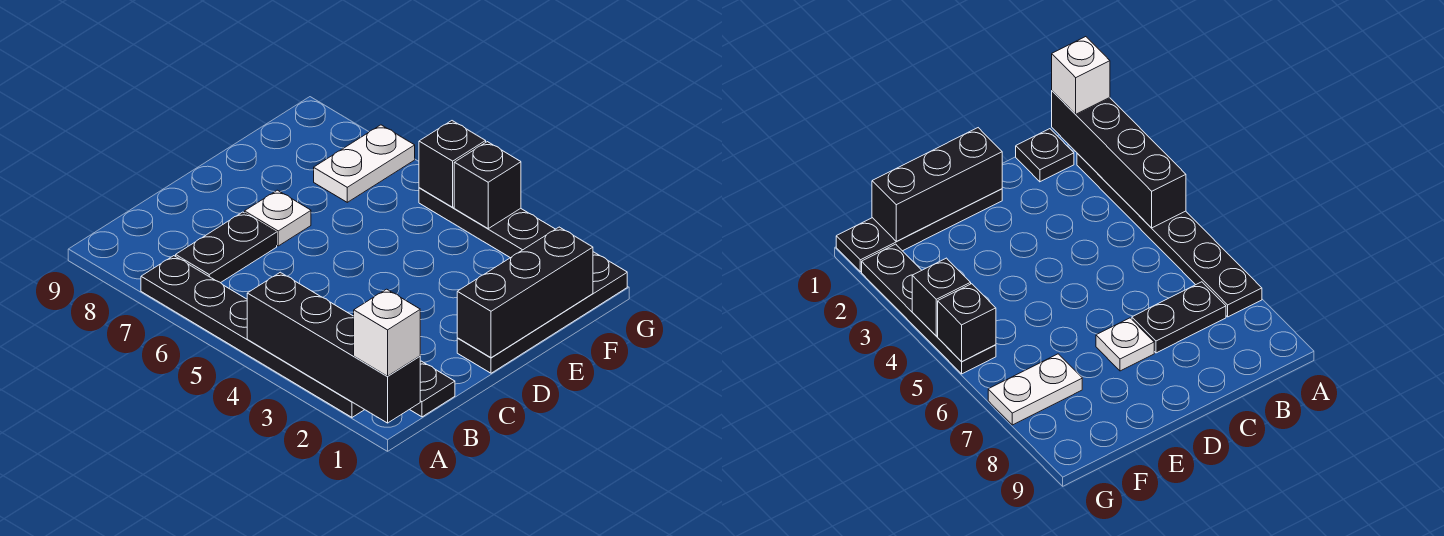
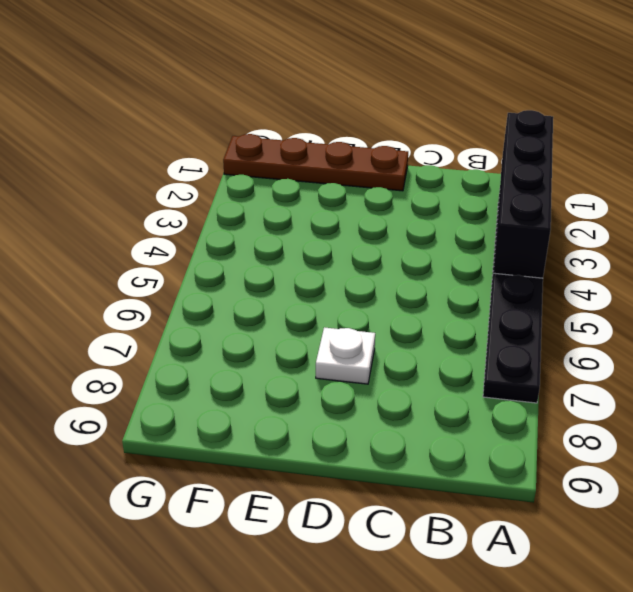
brown 1x4 plate [223,134,408,191] -> black 1x4 plate [457,252,627,373]
none -> black 1x1 plate [410,361,455,417]
none -> black 1x2 plate [176,212,277,283]
none -> white 1x2 plate [314,125,415,202]

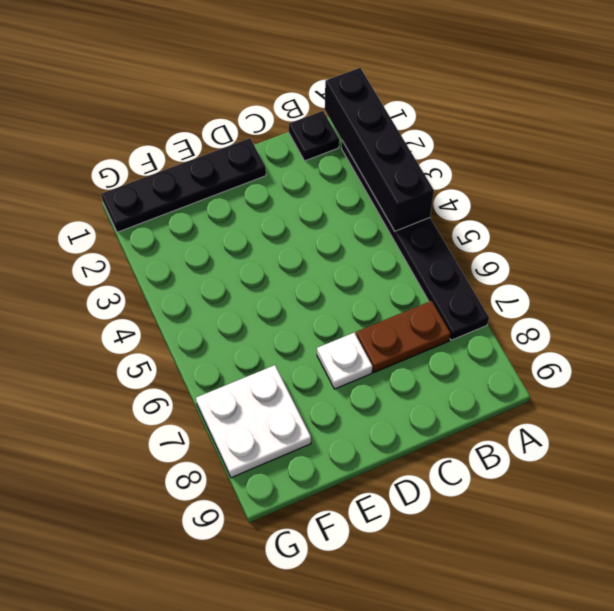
brown 1x2 plate [356,301,451,372] -> black 1x2 plate [176,212,277,283]
white 2x2 plate [196,365,311,478] -> white 1x2 plate [314,125,415,202]
none -> black 1x4 plate [419,188,555,258]
none -> black 1x3 brick [457,227,593,358]
none -> black 1x1 brick [454,142,521,228]

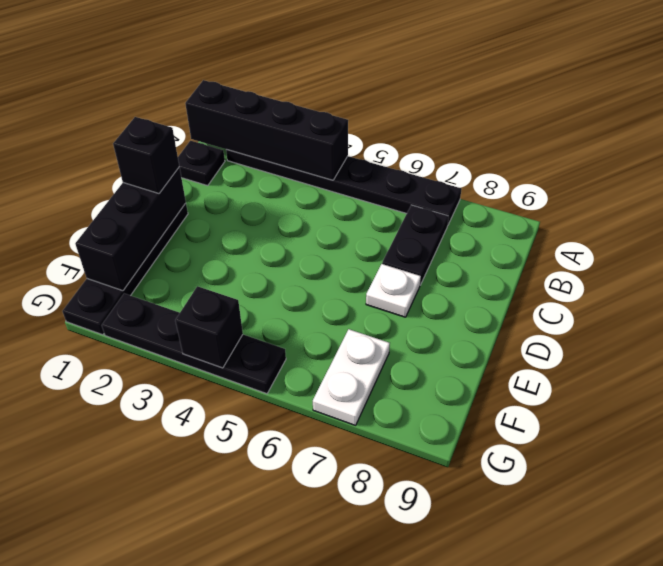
black 1x1 brick [113,117,179,193] -> black 1x1 brick moved to [419,121,486,207]
none -> white 1x1 brick [354,289,420,376]

